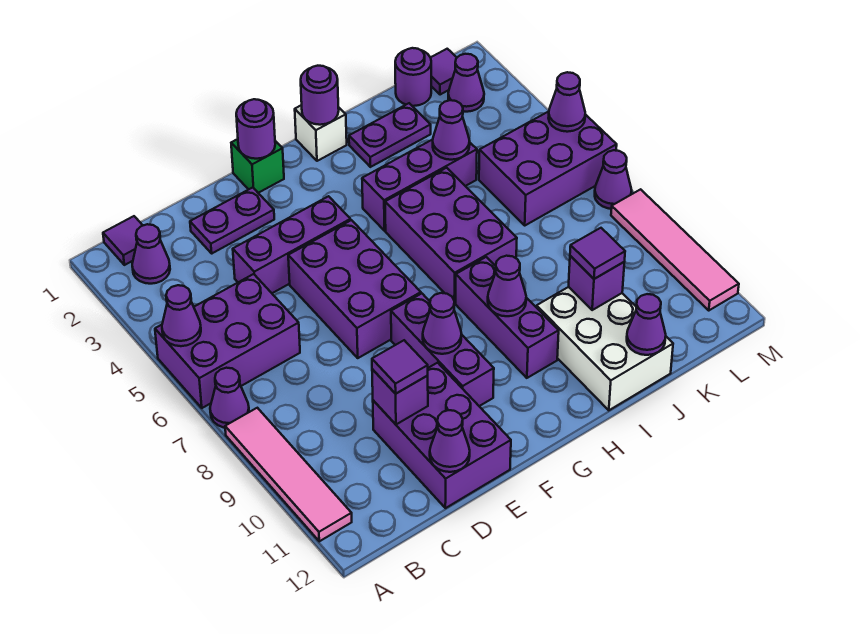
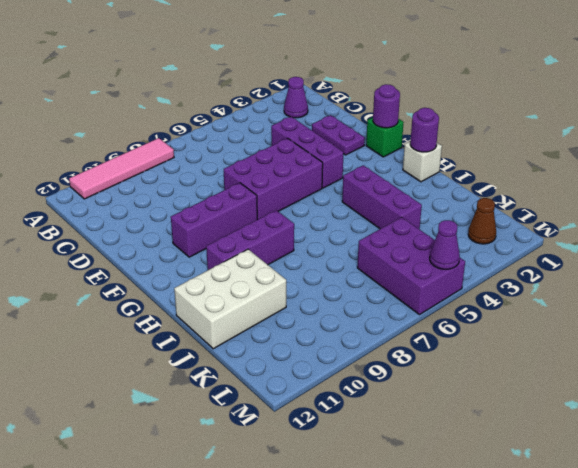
brown 1x1 cone [468,198,496,244] -> purple 1x1 cone [448,54,484,112]
none -> purple 2x3 brick [155,274,300,408]
none -> purple 1x1 cone [210,368,249,428]
none -> purple 1x1 tile [103,216,143,265]
none -> purple 2x3 brick [373,363,511,508]

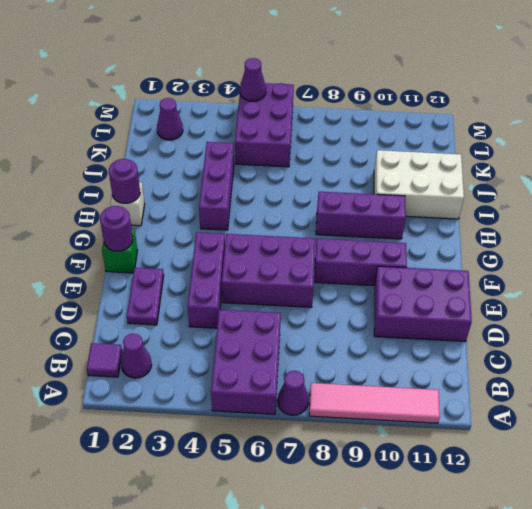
none -> purple 2x3 brick [385,168,517,303]
none -> purple 1x2 plate [349,103,431,167]
none -> purple 1x1 round brick [395,48,431,106]
none -> purple 1x1 tile [431,49,457,95]

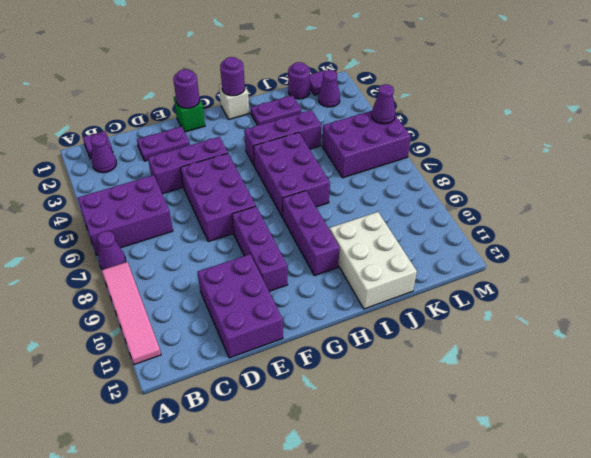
none -> purple 1x1 cone [595,150,632,209]
none -> pink 1x4 tile [611,189,739,310]
none -> purple 1x1 cone [162,285,201,346]
none -> purple 1x1 brick [372,369,428,424]

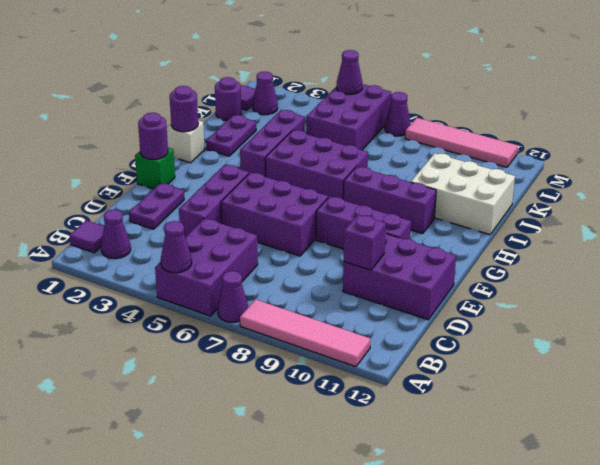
none -> purple 1x1 cone [430,410,470,472]
none -> purple 1x1 cone [423,293,462,354]
none -> purple 1x1 cone [488,256,526,316]
none -> purple 1x1 cone [433,100,470,160]

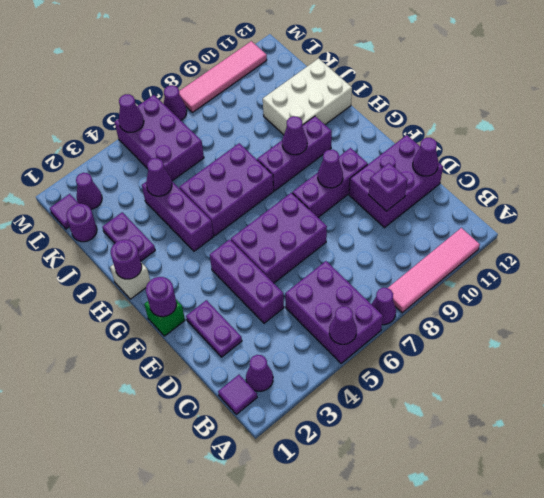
none -> purple 1x1 brick [569,256,624,310]
none -> purple 1x1 cone [627,294,666,355]
none -> purple 1x1 tile [372,340,428,394]
none -> purple 1x1 tile [570,228,625,279]

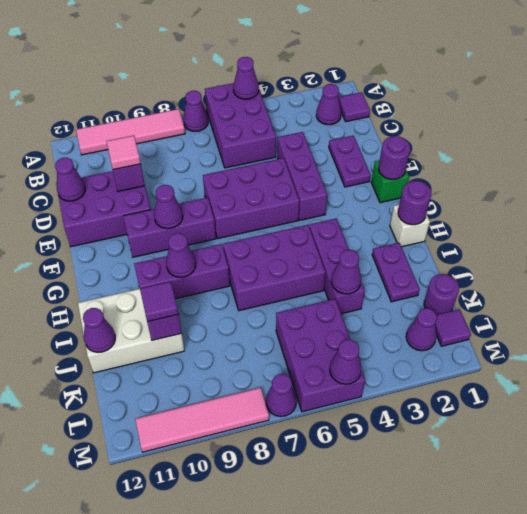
pink 1x1 tile [106,136,141,170] -> purple 1x1 tile [372,340,428,394]

